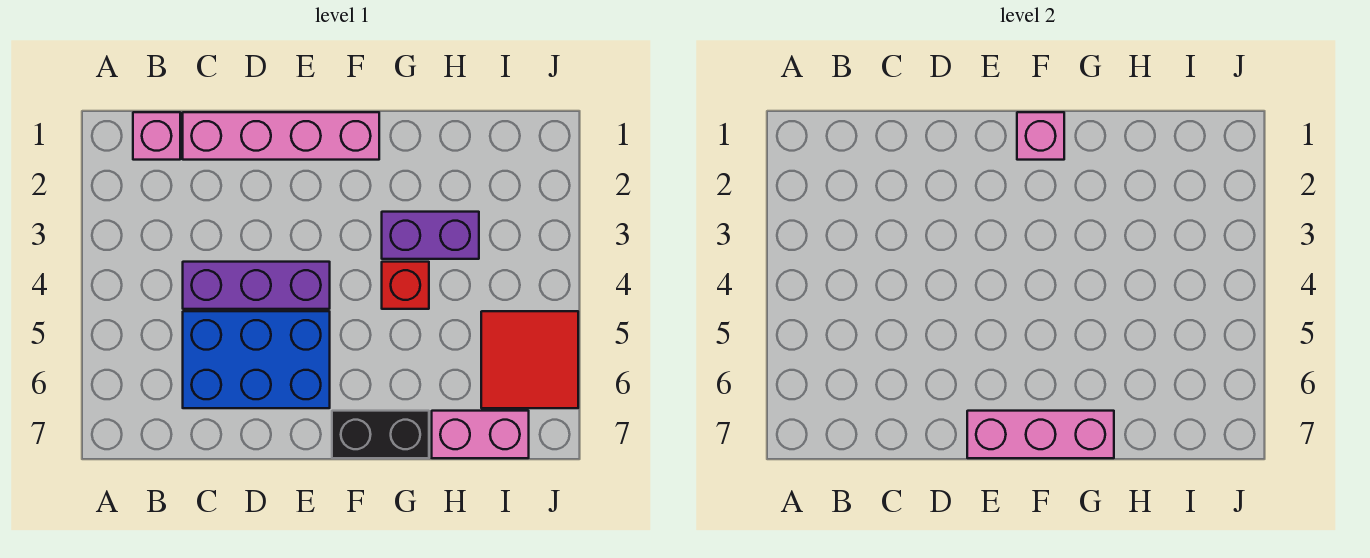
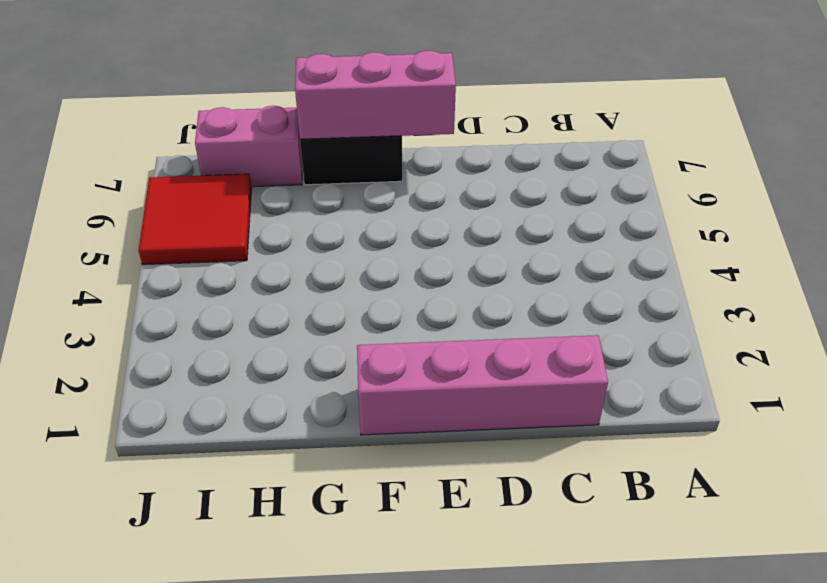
none -> pink 1x1 brick [133,112,180,160]
none -> purple 1x3 brick [183,262,330,309]

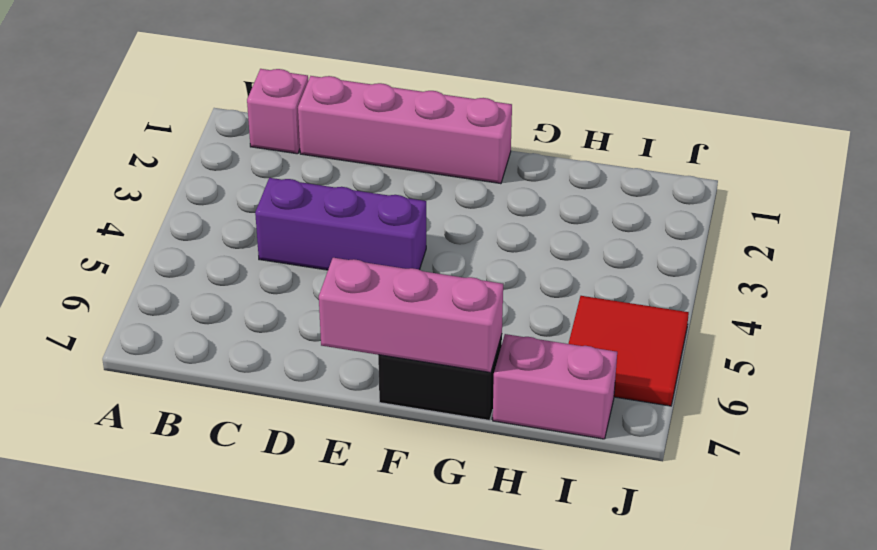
none -> blue 2x3 brick [183,311,330,408]
none -> purple 1x2 brick [382,212,479,259]

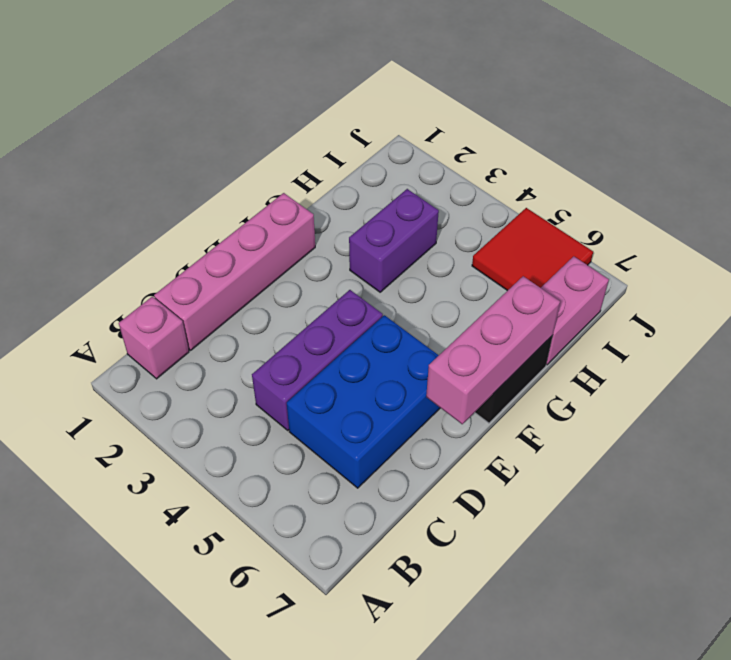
none -> red 1x1 brick [382,262,429,309]
none -> pink 1x1 brick [1017,112,1064,160]

